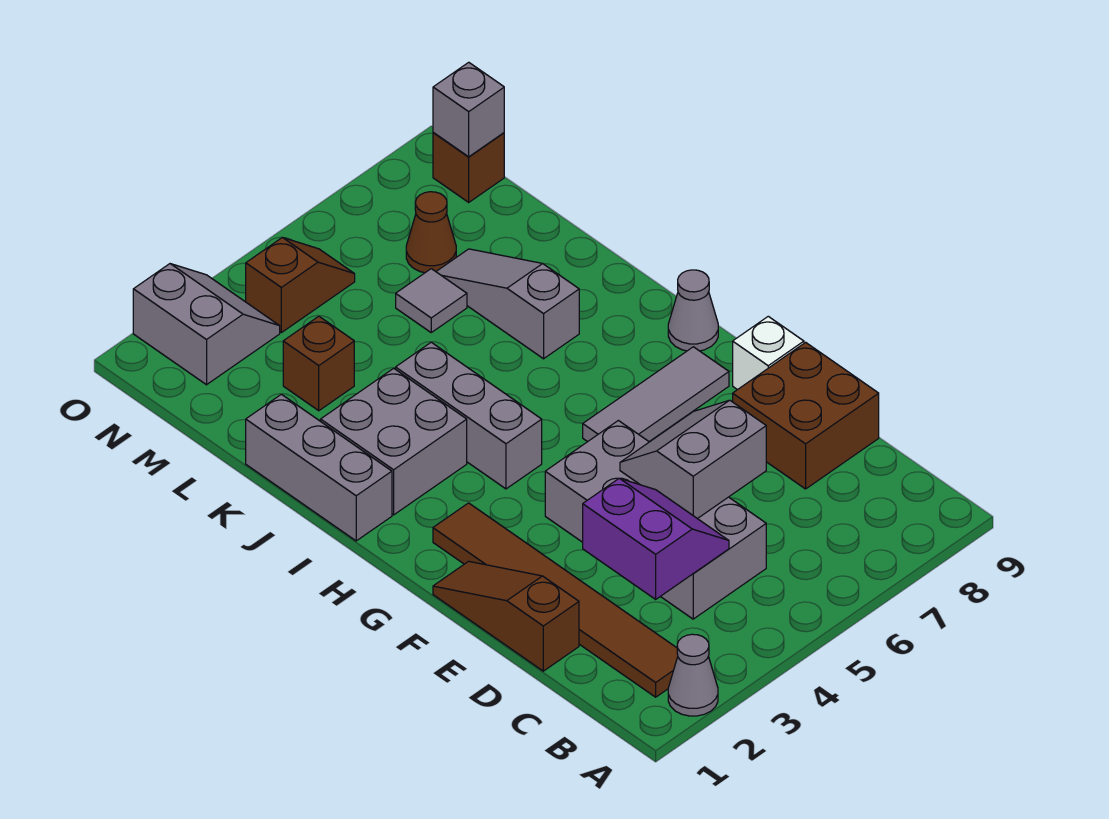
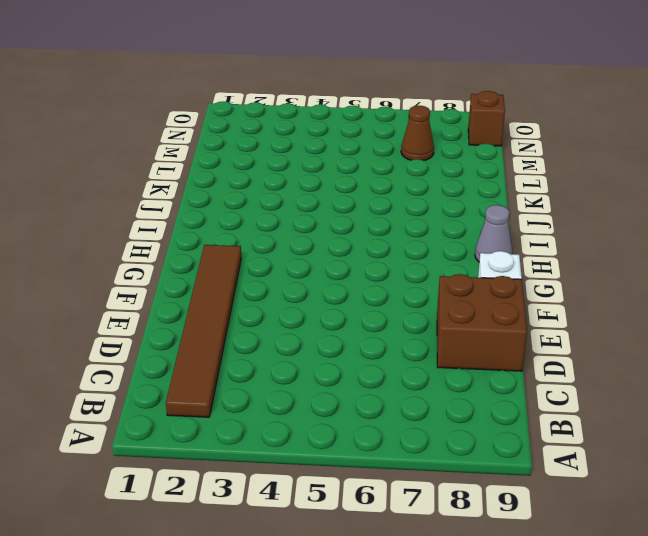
none -> grey 1x1 cone [668,634,718,716]
none -> grey 2x4 brick [545,421,766,619]
none -> brown 1x3 slope [433,561,579,671]

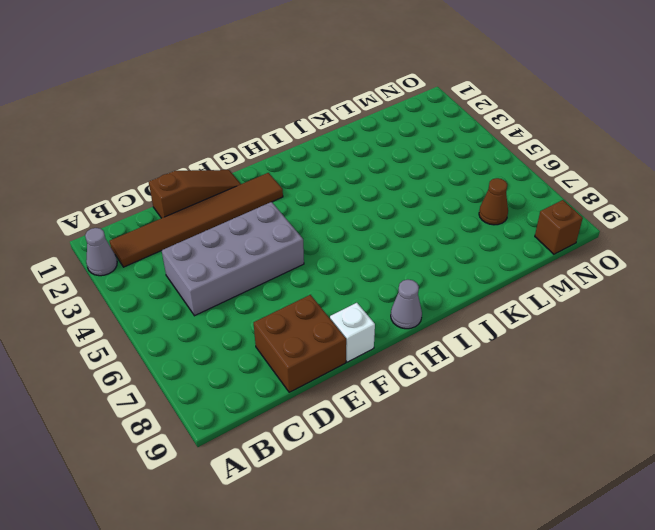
none -> grey 1x3 tile [583,347,729,442]
none -> grey 1x3 brick [396,342,542,489]
none -> grey 1x3 brick [246,394,392,541]

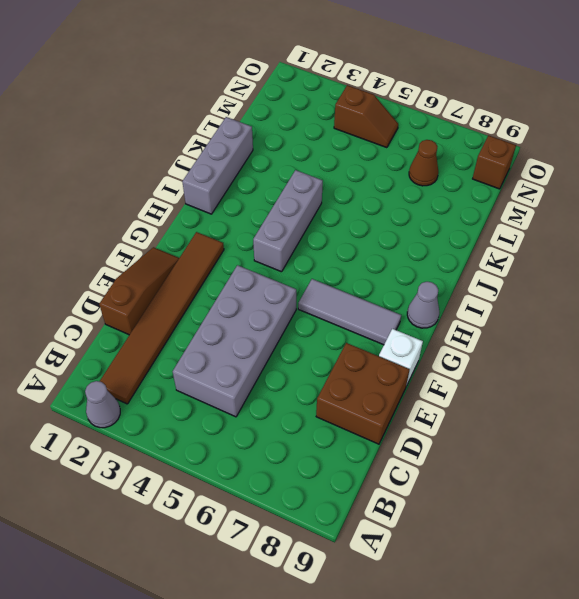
none -> grey 2x2 brick [321,368,467,515]
none -> grey 1x3 slope [436,249,579,359]
none -> brown 1x1 brick [283,316,354,411]

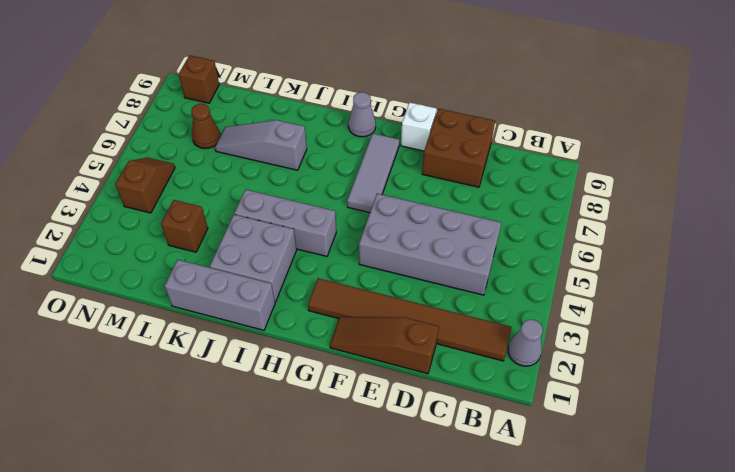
none -> grey 1x1 tile [396,269,467,332]
none -> grey 2x2 slope [133,264,280,385]
none -> purple 2x2 slope [583,478,729,599]

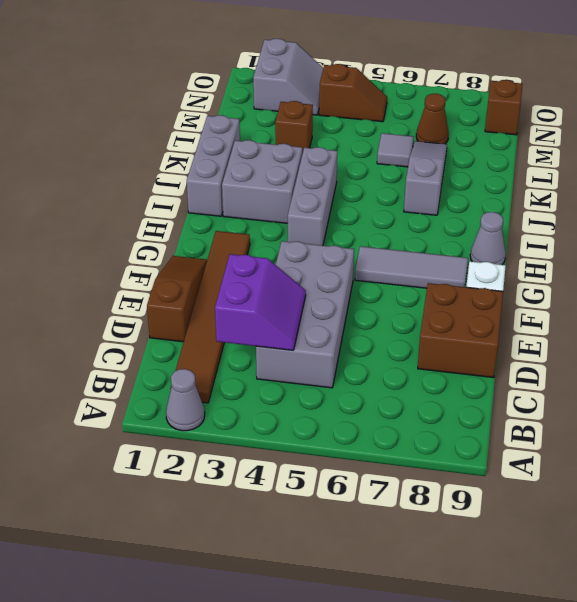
none -> grey 2x2 slope [620,400,766,519]
none -> grey 1x1 brick [433,62,504,157]

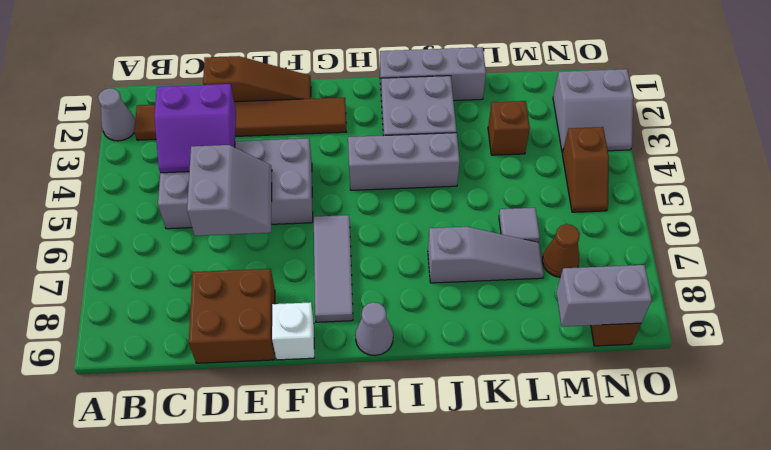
grey 1x2 brick [556,265,652,327] -> grey 1x1 brick [433,62,504,157]

